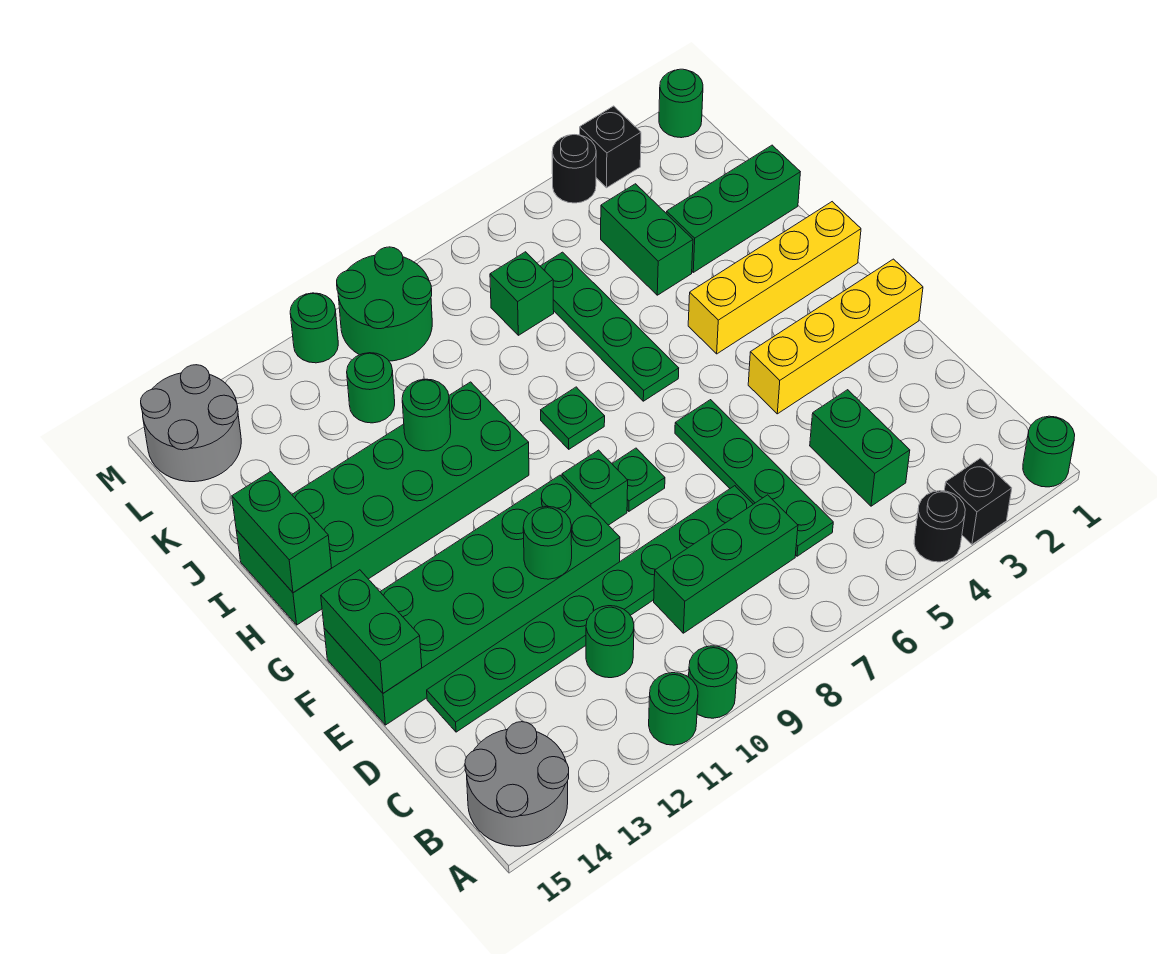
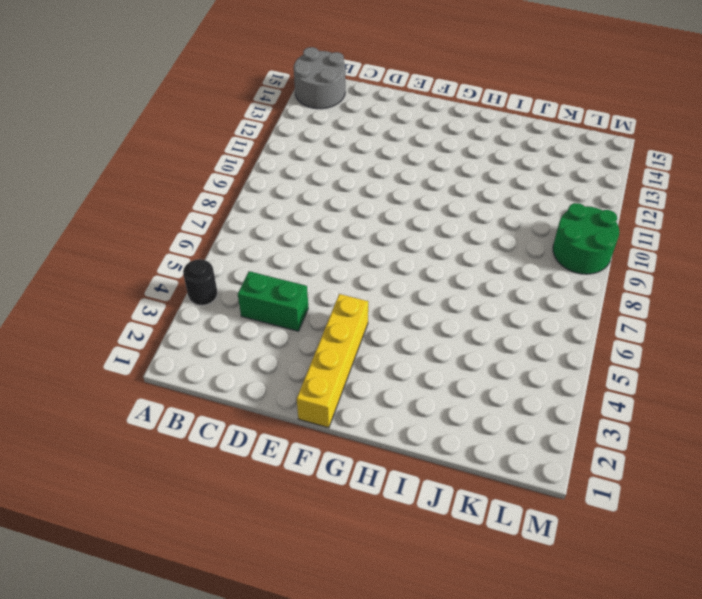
none -> green 1x1 round brick [1023,416,1075,487]
none -> black 1x1 brick [944,458,1012,544]
none -> green 1x1 round brick [689,646,737,718]
none -> green 1x1 round brick [649,673,698,745]

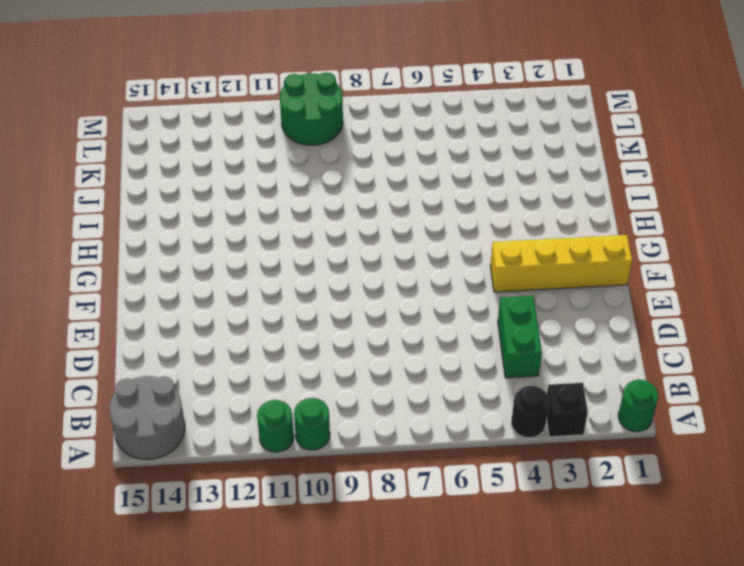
none -> green 1x4 plate [675,400,833,556]
none -> green 1x3 brick [654,495,798,633]
none -> green 1x1 round brick [586,606,634,678]
none -> green 1x8 plate [427,486,753,732]

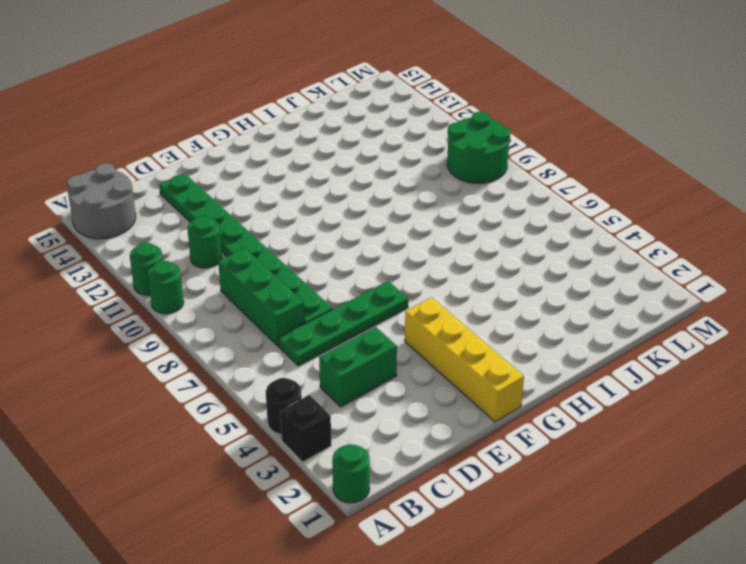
none -> green 2x6 brick [324,475,620,725]
none -> green 1x1 plate [612,448,665,511]
none -> green 1x1 brick [562,450,628,525]
none -> yellow 1x4 brick [688,202,861,354]

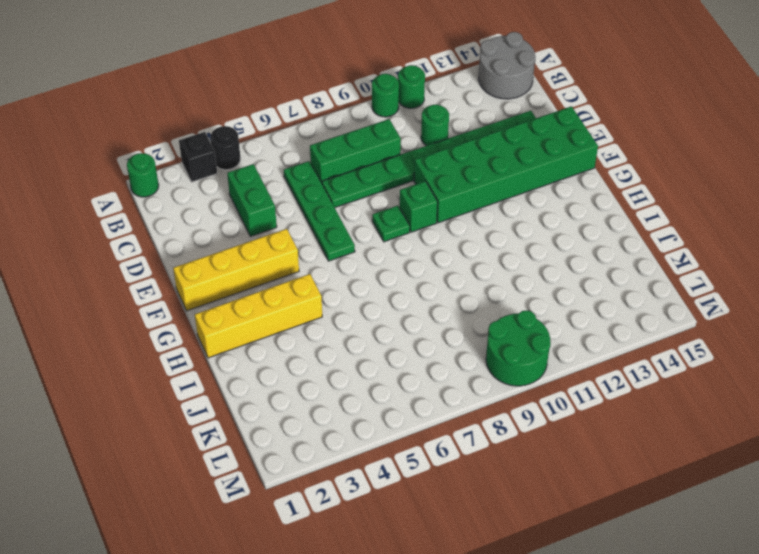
none -> green 1x4 plate [540,252,679,401]
none -> green 1x1 plate [541,387,605,449]
none -> green 2x6 brick [236,382,529,625]
none -> green 1x3 brick [666,145,800,272]

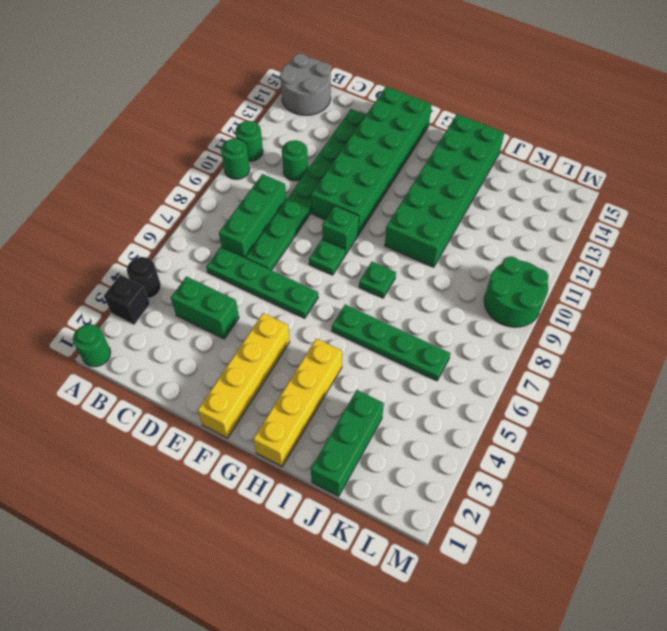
none -> green 1x2 brick [601,184,693,295]
none -> green 1x1 brick [490,252,554,335]
none -> green 1x1 round brick [347,353,395,423]
none -> grey 2x2 round brick [141,365,241,482]

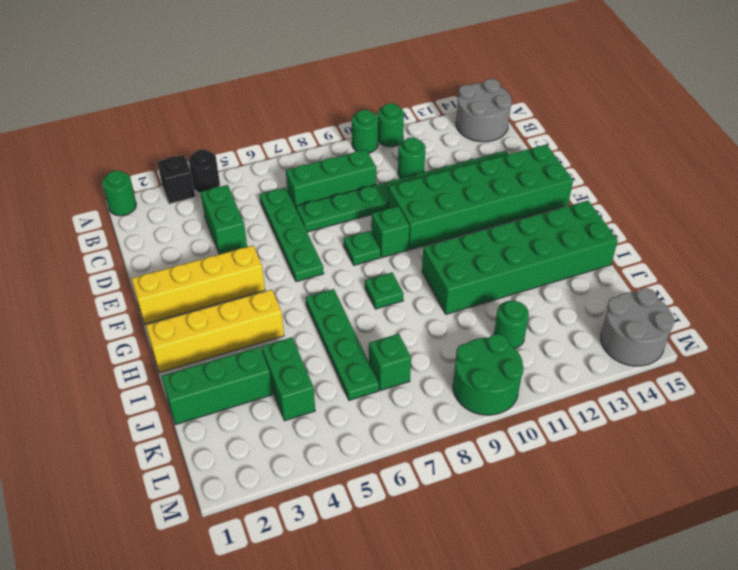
none -> green 1x1 round brick [659,69,703,138]
none -> black 1x1 brick [580,106,641,188]
none -> black 1x1 round brick [552,135,596,203]
none -> green 1x1 round brick [290,293,338,363]

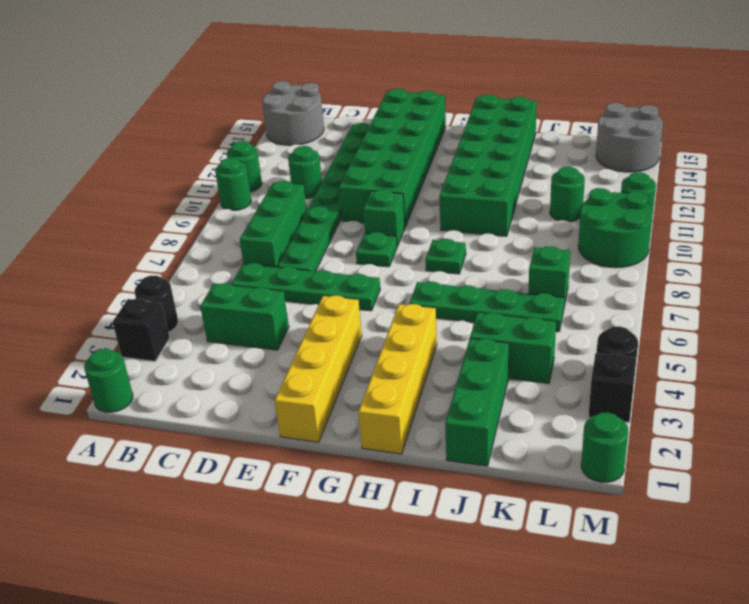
none -> green 1x1 round brick [523,506,572,579]
none -> green 1x2 brick [321,570,422,693]
none -> green 1x2 brick [232,472,332,593]
none -> green 1x1 round brick [402,379,451,451]

